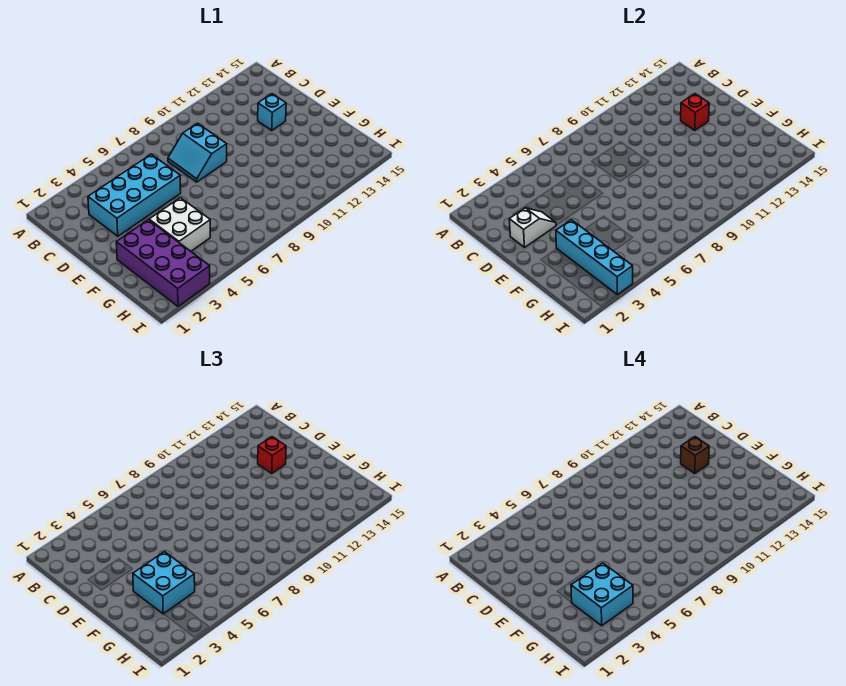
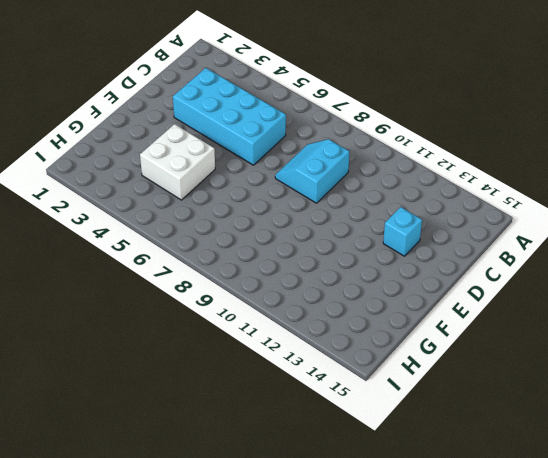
none -> purple 2x4 brick [116,220,210,306]
none -> white 1x2 slope [509,208,556,247]
none -> red 1x1 brick [681,94,709,130]

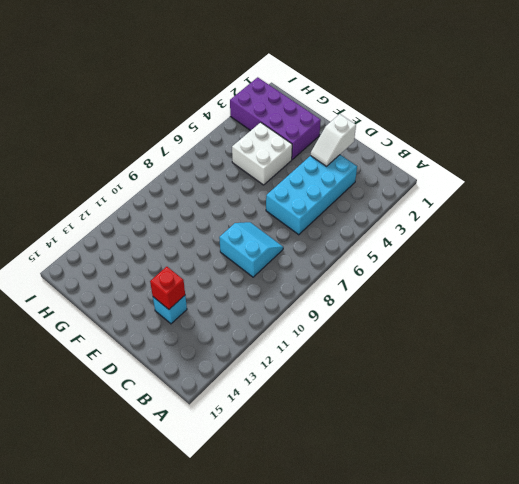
none -> cyan 1x4 brick [556,220,633,295]
none -> red 1x1 brick [258,437,286,473]
none -> cyan 2x2 brick [133,552,195,614]

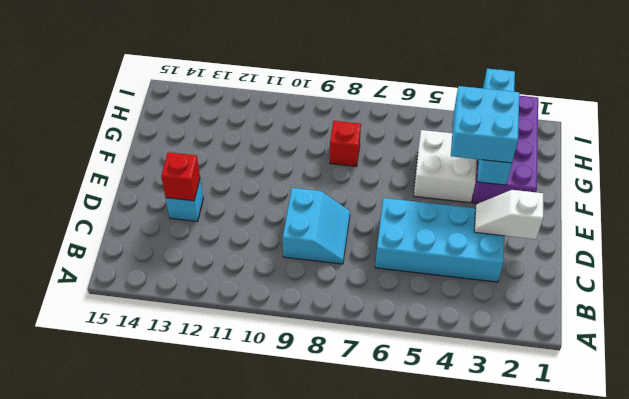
red 1x1 brick [330,121,361,166] -> red 1x1 brick moved to [258,437,286,473]
none -> brown 1x1 brick [681,437,709,473]
none -> cyan 2x2 brick [571,563,633,626]

